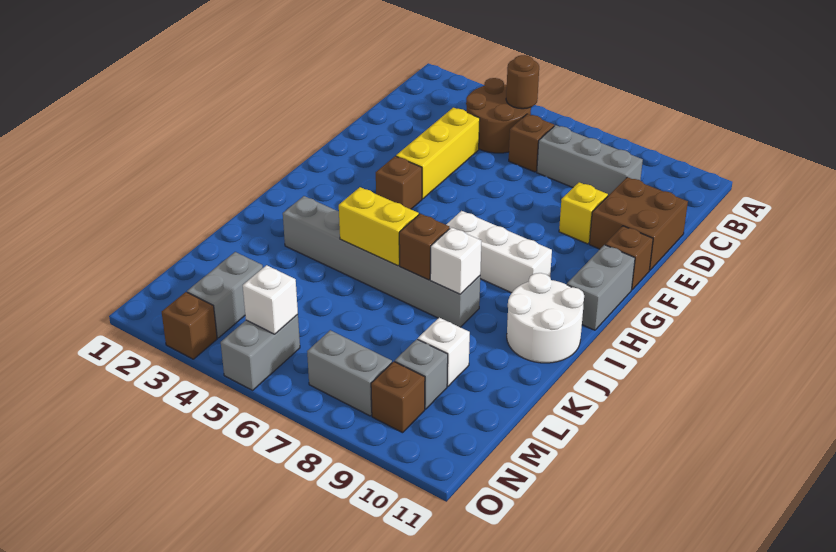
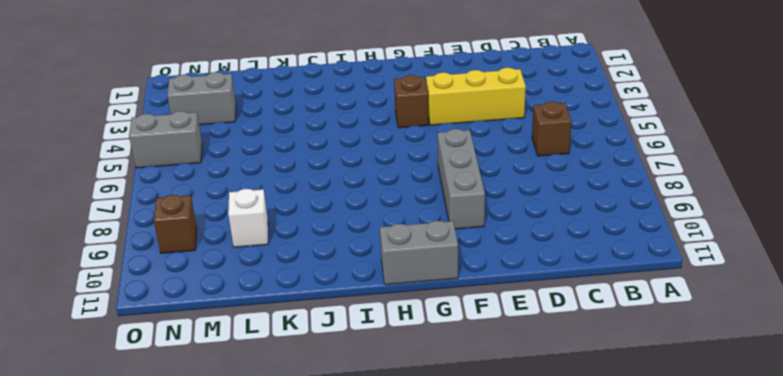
grey 1x3 brick [437,129,485,229] -> grey 1x3 brick moved to [537,125,643,196]
none -> brown 2x2 round brick [466,78,531,153]
none -> brown 2x2 brick [589,177,688,270]
none -> yellow 1x1 brick [559,182,608,244]

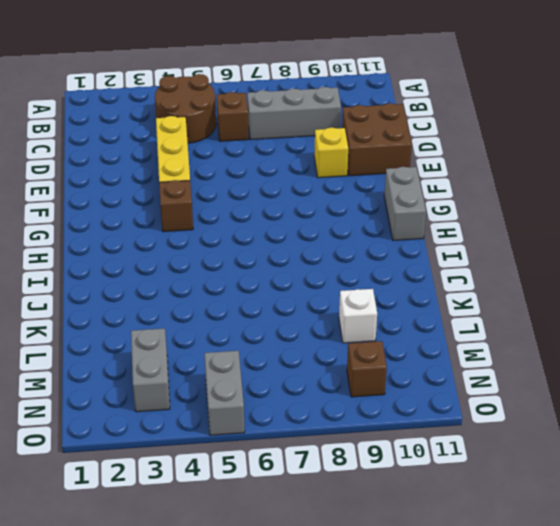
none -> brown 1x1 brick [605,226,653,290]
none -> white 1x3 brick [446,211,552,293]
none -> white 2x2 round brick [507,273,584,363]

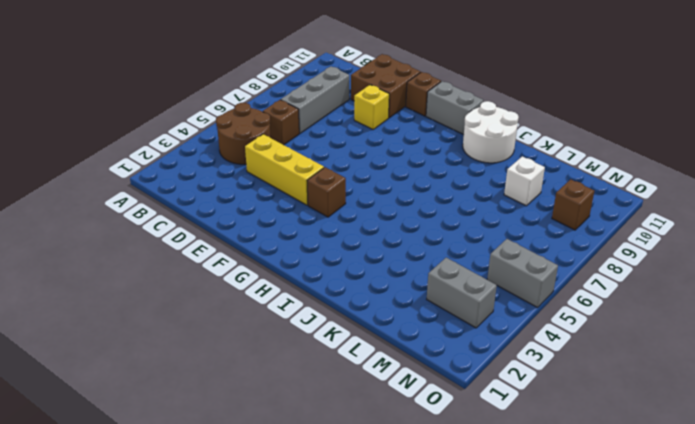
none -> white 1x3 brick [446,211,552,293]
none -> grey 1x6 brick [283,196,480,327]
none -> grey 1x1 brick [395,339,448,409]

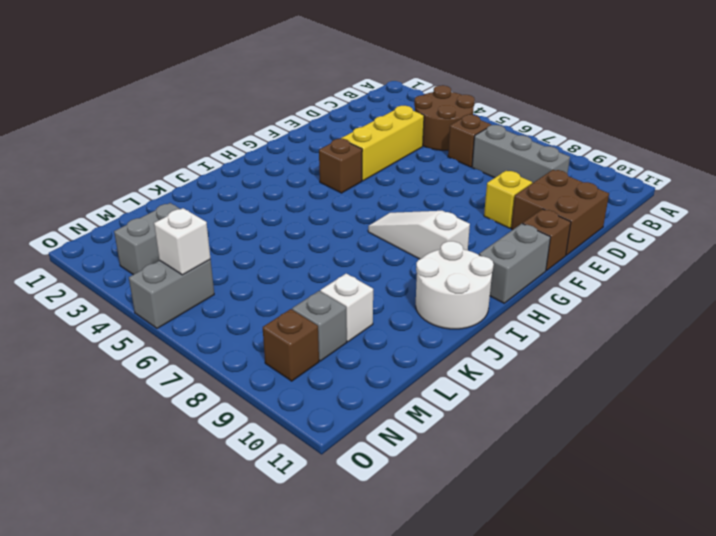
white 1x3 slope [368,211,470,259] -> white 1x3 brick [446,211,552,293]
none -> grey 1x6 brick [283,196,480,327]
none -> grey 1x2 brick [307,330,392,416]
none -> brown 1x1 brick [162,292,217,359]

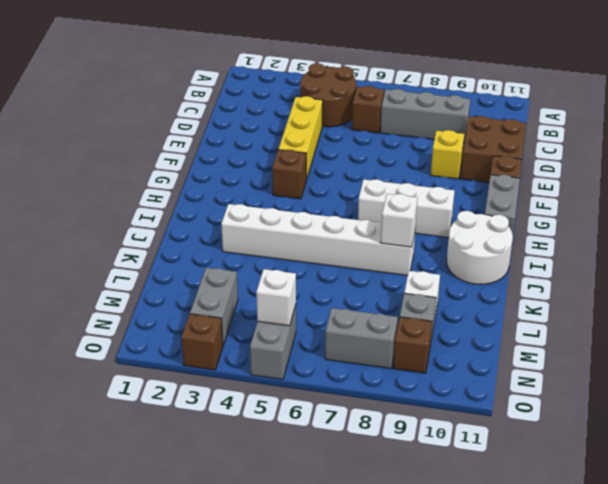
white 1x6 brick [221,204,415,275] -> grey 1x6 brick [283,196,480,327]
none -> brown 1x1 round brick [506,55,539,109]
none -> yellow 1x2 brick [339,187,419,266]
none -> brown 1x1 brick [399,214,450,280]

